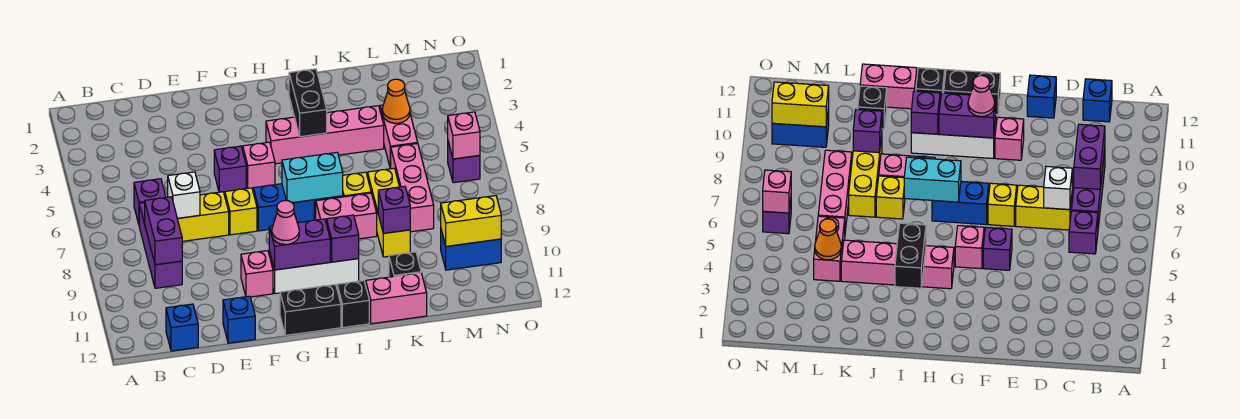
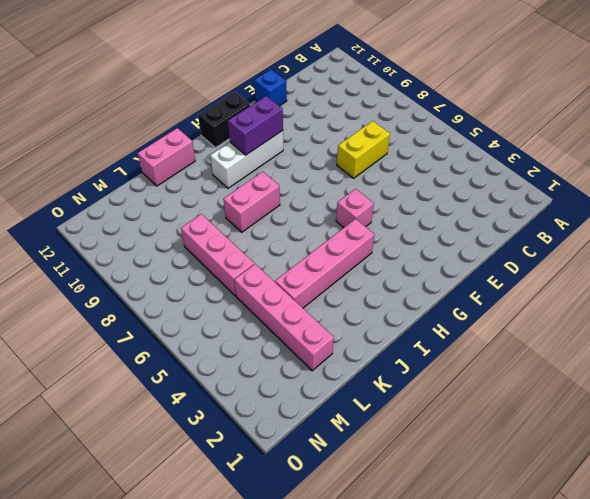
pink 1x4 brick [234,264,334,371] -> pink 1x2 brick [380,105,418,169]
none -> purple 1x1 brick [134,179,166,224]
none -> purple 1x3 brick [139,203,182,288]
none -> blue 1x1 brick [166,304,198,351]
none -> purple 1x1 brick [214,146,246,192]

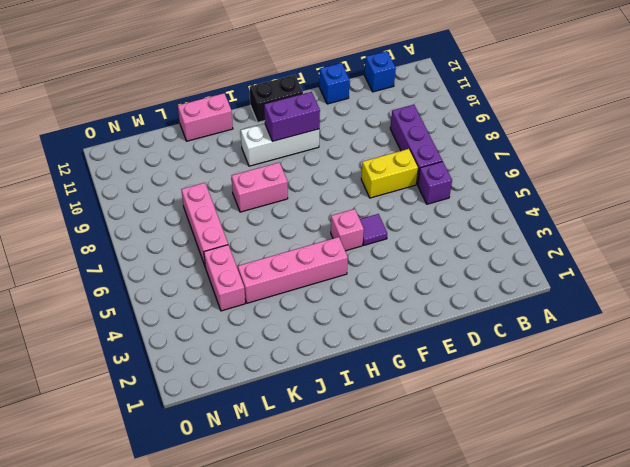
purple 1x1 tile [360,214,387,245] -> purple 1x1 brick [214,146,246,192]
none -> yellow 1x1 brick [225,188,257,235]
none -> pink 1x1 brick [241,251,273,297]
none -> blue 1x2 brick [253,184,314,231]
none -> black 1x1 brick [337,281,369,328]

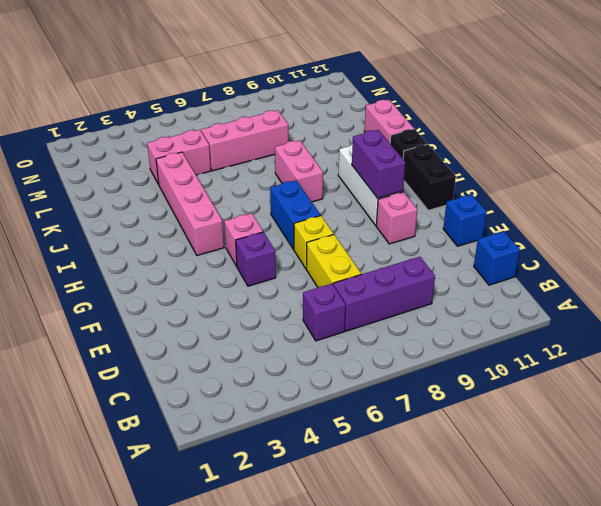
none -> yellow 1x1 brick [339,172,371,197]
none -> yellow 1x3 brick [368,168,410,257]
none -> black 1x1 brick [389,252,421,277]
none -> blue 1x2 brick [441,230,501,270]

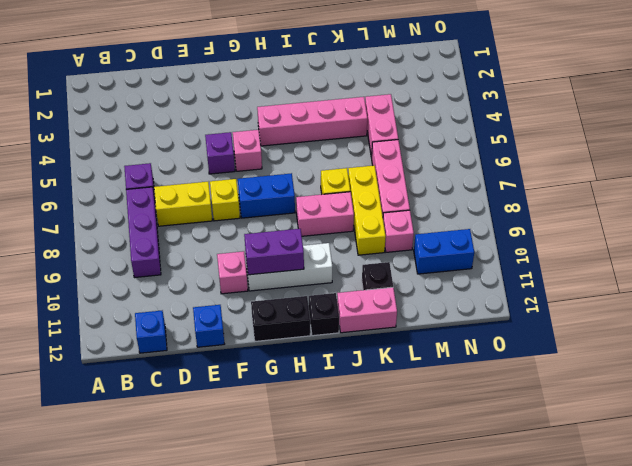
pink 1x1 brick [383,210,414,252] -> pink 1x1 brick moved to [448,112,480,159]
none -> purple 1x1 brick [448,142,480,183]
none -> purple 1x2 brick [145,197,182,265]
none -> white 1x1 brick [168,172,200,218]
none -> cyan 1x2 brick [282,153,343,203]

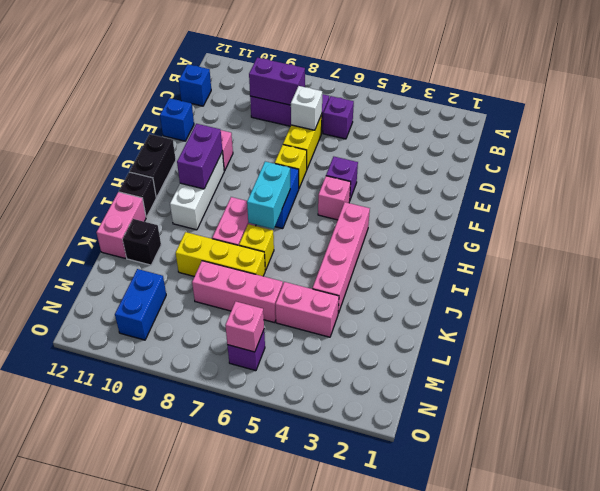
none -> black 1x2 brick [289,69,327,137]
none -> purple 1x1 brick [326,215,359,262]
none -> purple 1x1 brick [378,186,410,233]
none -> orange 1x1 cone [382,79,410,123]

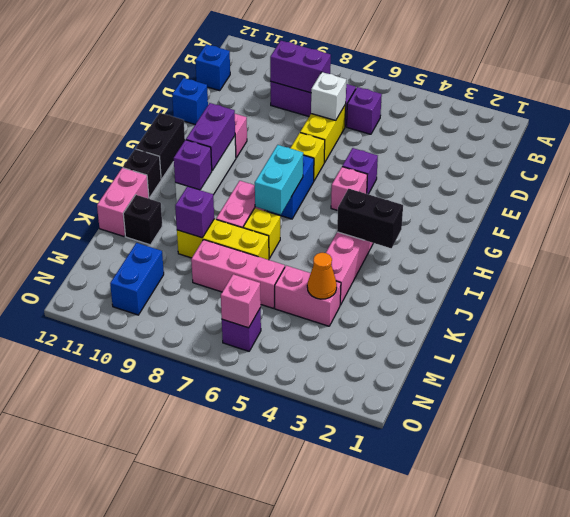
none -> yellow 1x2 brick [441,196,501,246]
none -> pink 1x1 cone [272,201,299,244]

